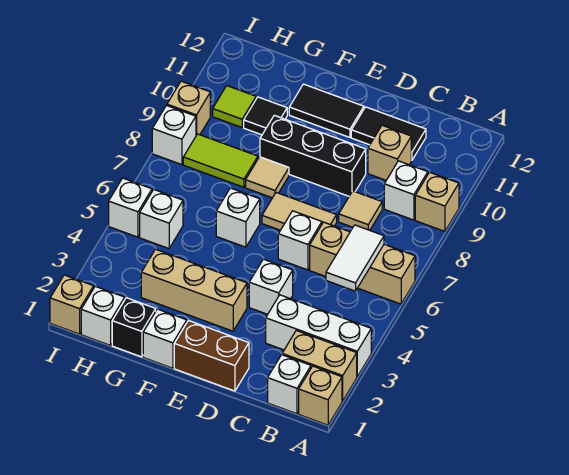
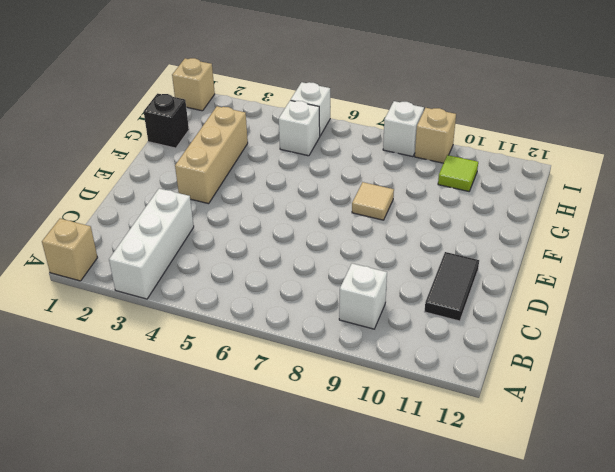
none -> tan 1x2 brick [282,331,357,401]
none -> tan 1x3 brick [310,222,415,304]
none -> tan 1x1 brick [415,172,459,231]
none -> white 1x1 brick [268,355,311,414]

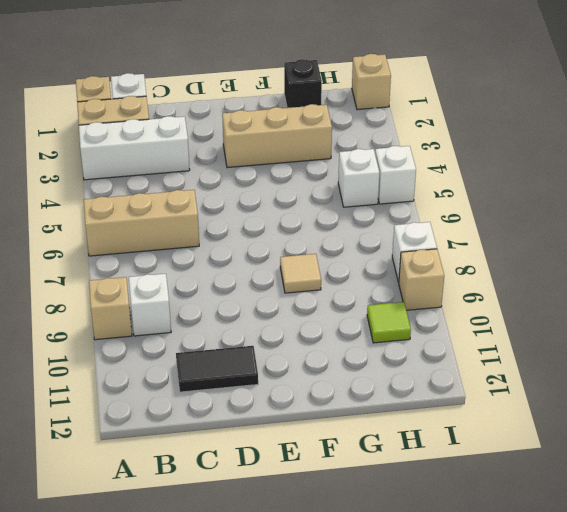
none -> tan 1x1 tile [339,191,382,230]
none -> tan 1x1 brick [368,125,411,180]
none -> brown 1x2 brick [174,321,249,391]
none -> white 1x1 brick [249,259,293,314]

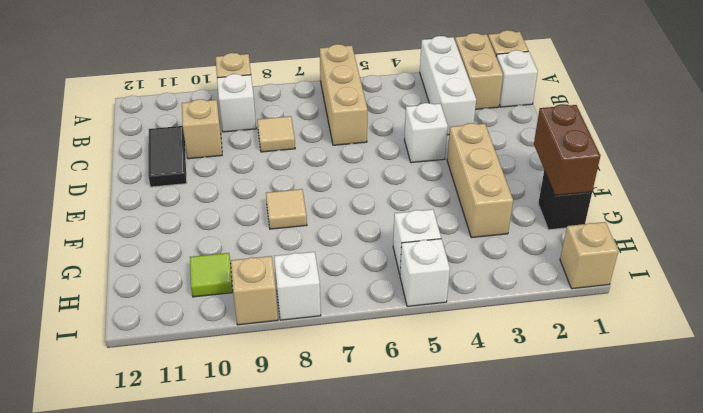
brown 1x2 brick [534,104,600,196] -> brown 1x2 brick moved to [174,321,249,391]
none -> white 1x1 brick [278,211,322,270]
none -> tan 1x2 tile [262,192,337,230]
none -> black 1x3 brick [260,115,366,196]
none -> black 1x2 tile [289,84,364,137]

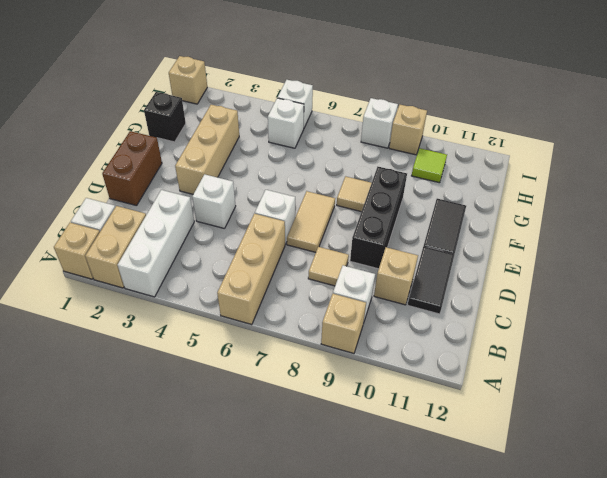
none -> white 1x1 brick [143,309,187,368]
none -> white 1x1 brick [216,188,260,247]
none -> lime 1x2 tile [183,134,258,187]
none -> black 1x1 tile [244,97,287,135]

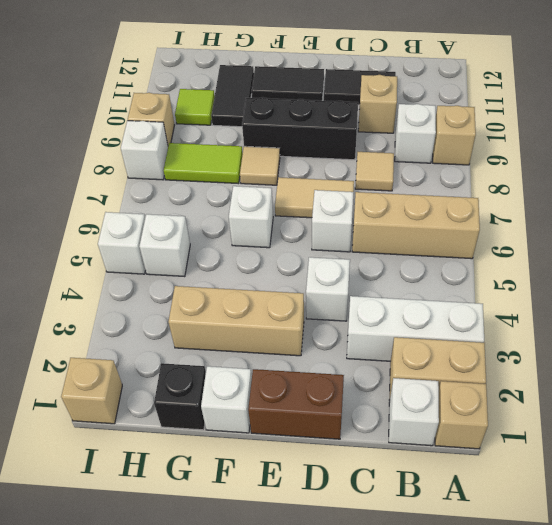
black 1x2 tile [211,65,254,127] -> black 1x1 tile [244,97,287,135]
none -> white 1x1 brick [81,286,125,345]
none -> white 1x2 tile [326,225,384,291]

